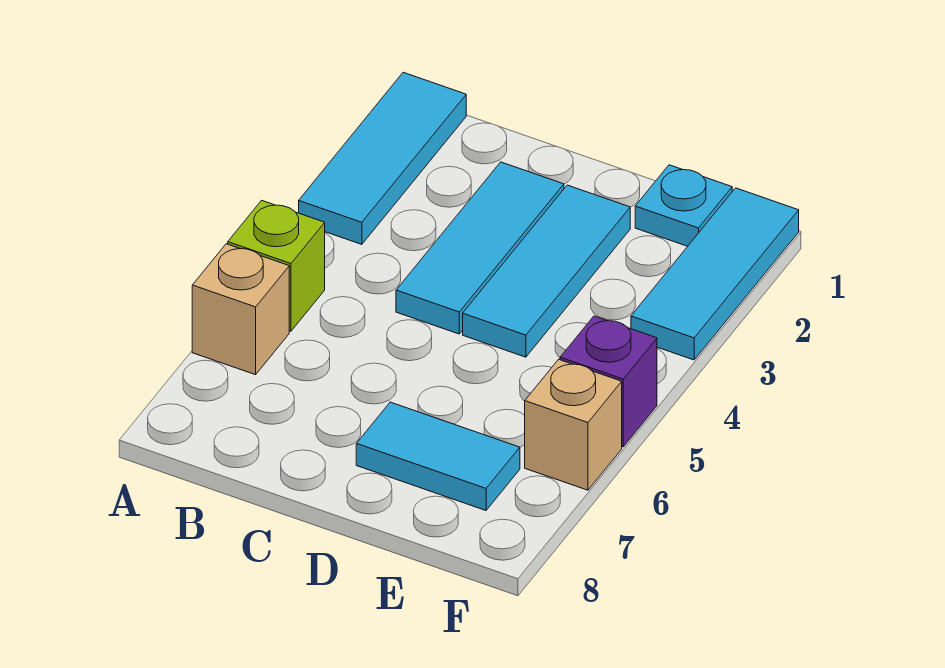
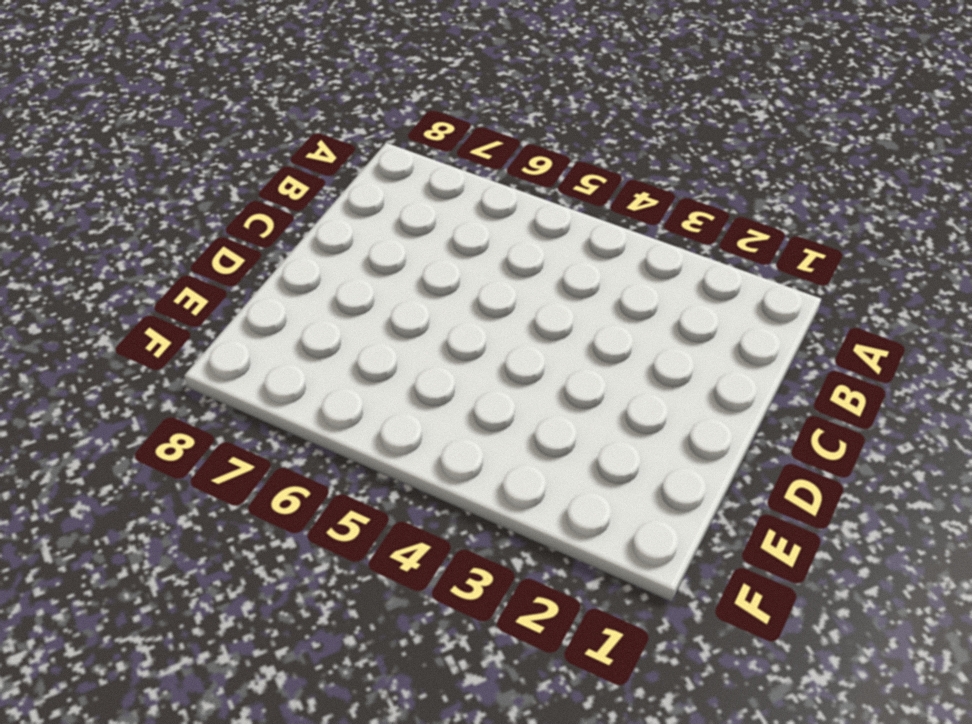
none -> cyan 1x3 tile [299,72,466,244]
none -> lime 1x1 brick [228,200,325,331]

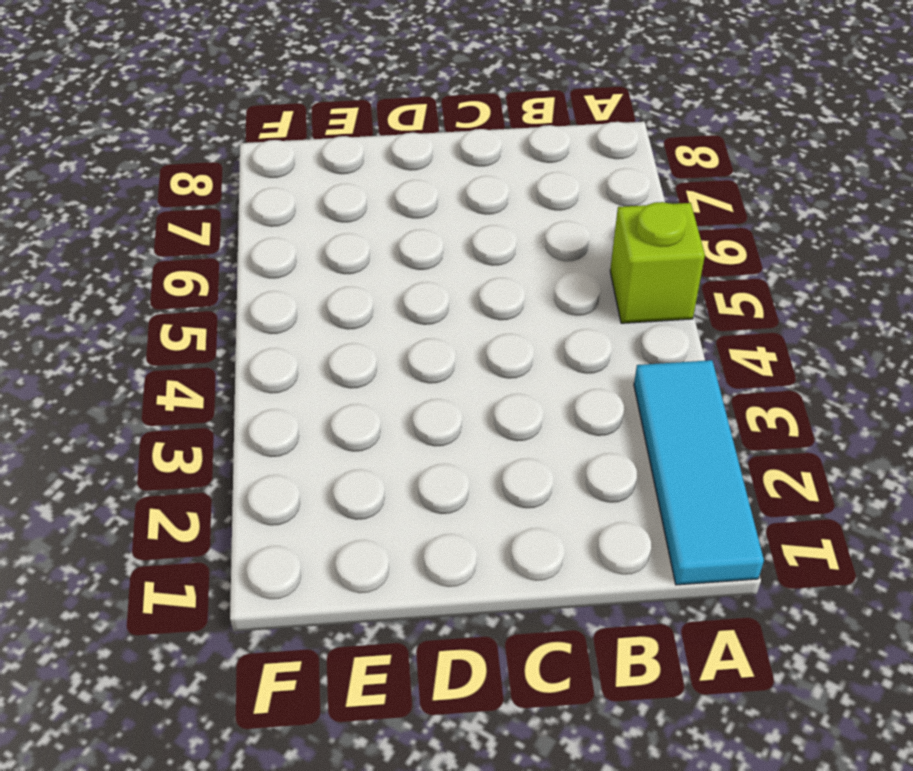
none -> tan 1x1 brick [192,244,289,375]
none -> cyan 1x3 tile [396,162,564,334]

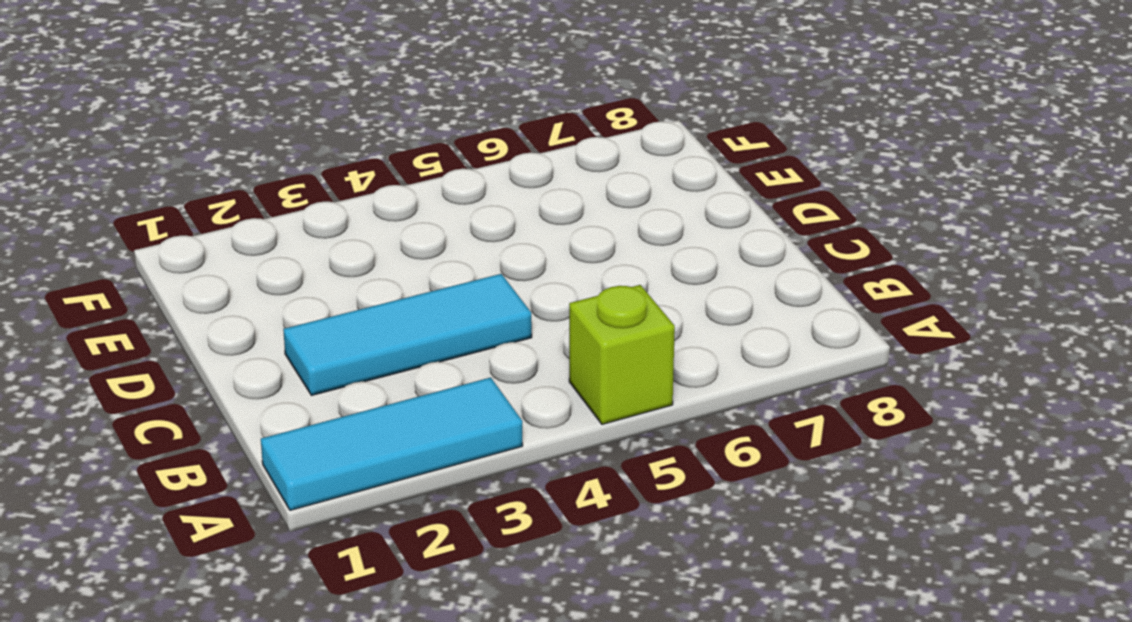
none -> tan 1x1 brick [192,244,289,375]
none -> cyan 1x3 tile [463,185,630,357]

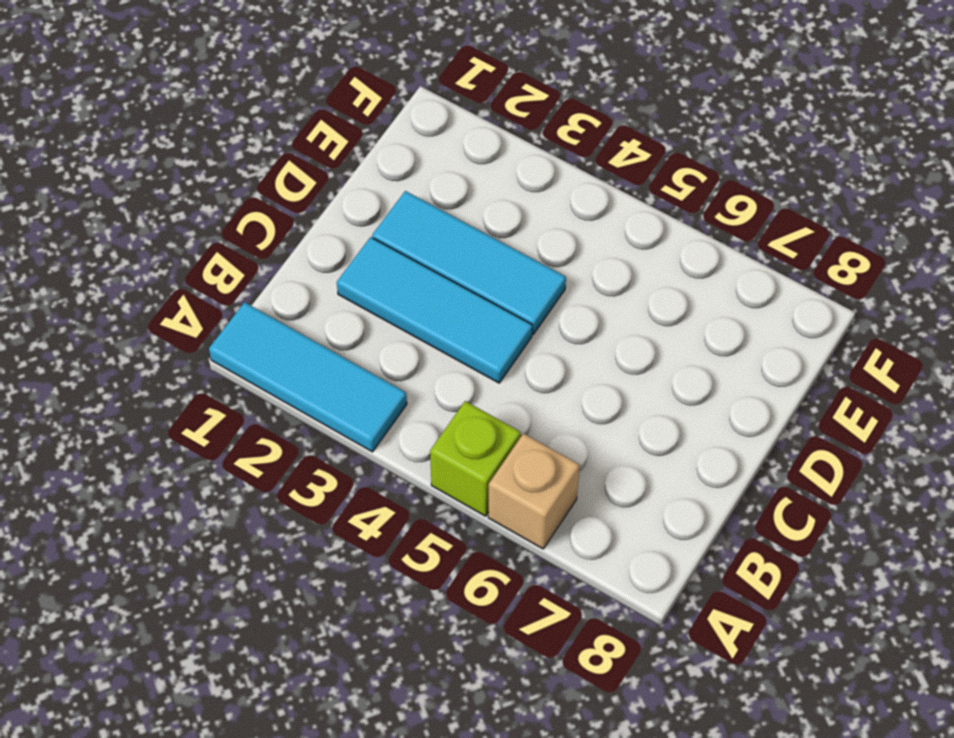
none -> cyan 1x2 tile [356,402,520,510]
none -> cyan 1x1 plate [635,165,732,246]

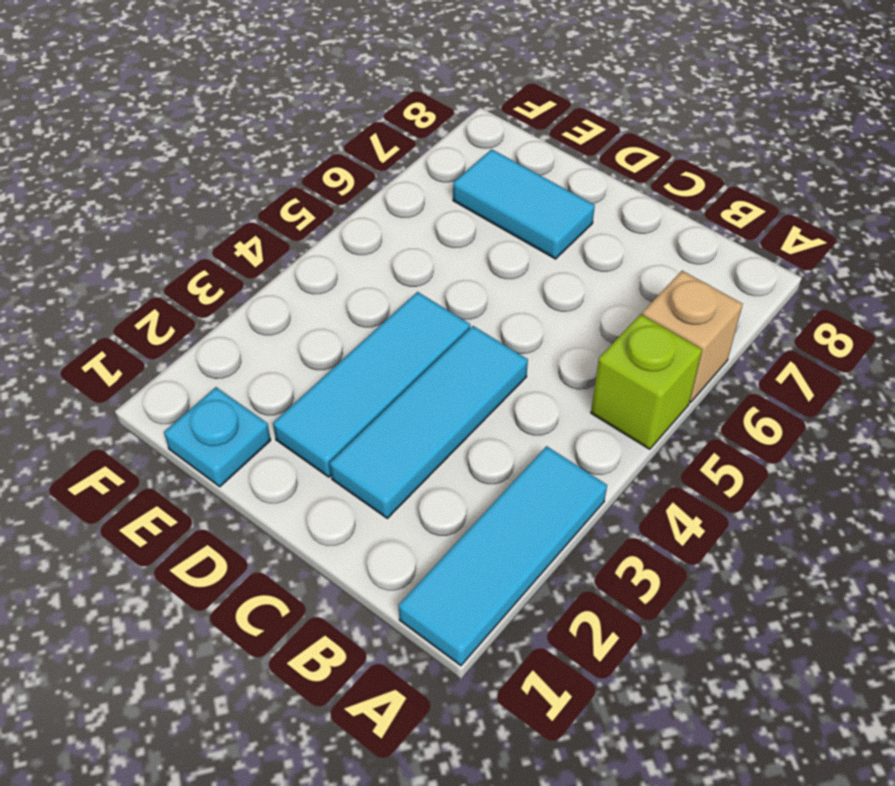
none -> cyan 1x3 tile [631,188,799,360]
none -> purple 1x1 brick [560,316,657,447]

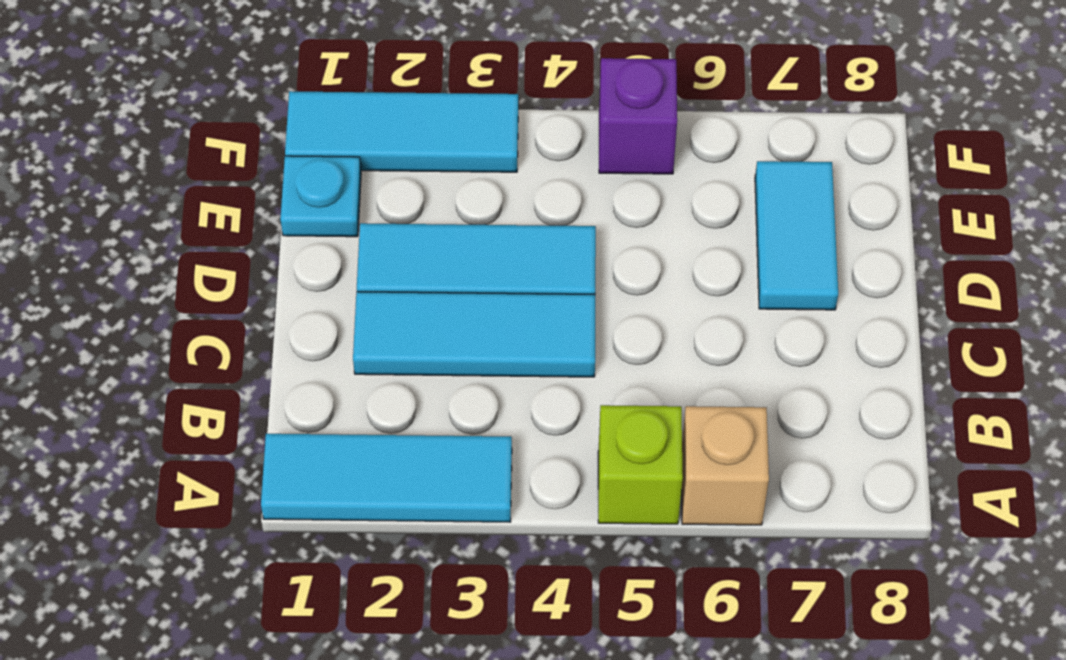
none -> tan 1x1 brick [525,359,622,490]

